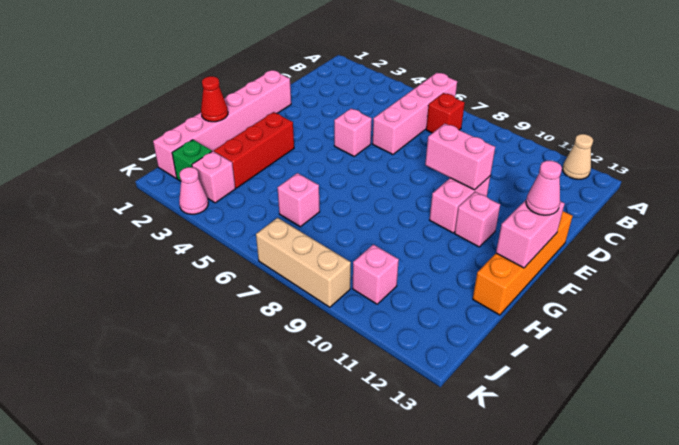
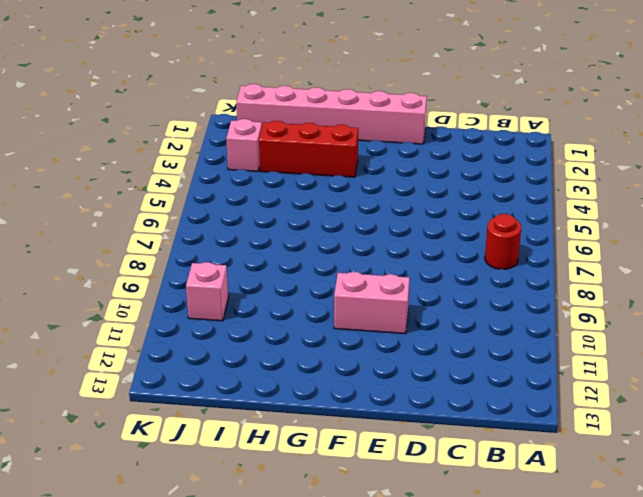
red 1x1 round brick [485,214,521,269] -> red 1x1 brick [426,93,465,133]
none -> pink 1x4 brick [373,73,457,155]
none -> tan 1x1 cone [562,134,593,179]
none -> pink 1x1 brick [334,108,372,156]

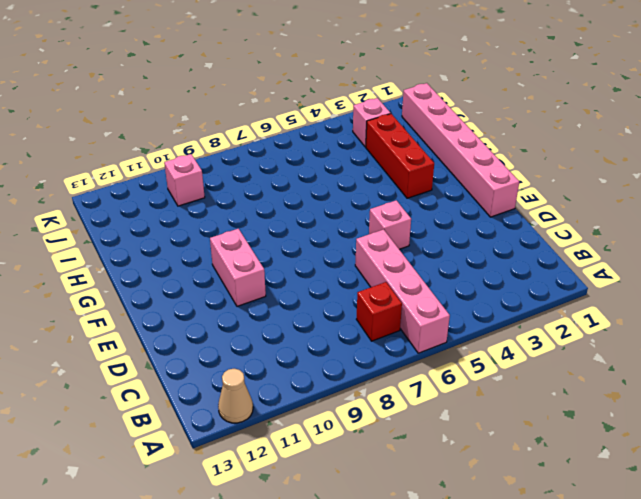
none -> orange 1x4 brick [473,211,573,315]
none -> pink 1x1 brick [455,192,500,247]
none -> pink 1x1 brick [277,173,320,227]

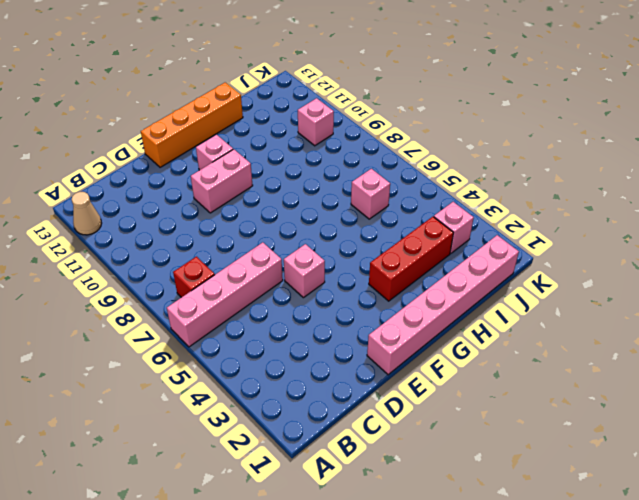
none -> green 1x1 brick [172,140,212,181]
none -> pink 1x1 cone [179,167,208,214]
none -> tan 1x3 brick [256,218,351,307]

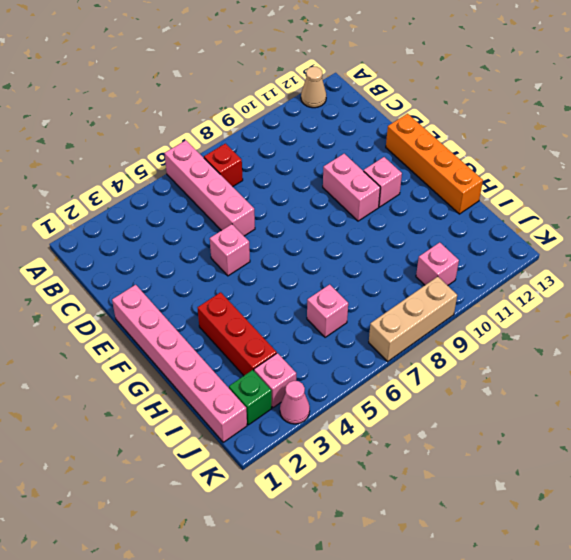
none -> pink 1x2 brick [425,124,495,190]
none -> pink 1x2 brick [496,200,565,268]
none -> red 1x1 cone [201,76,228,122]

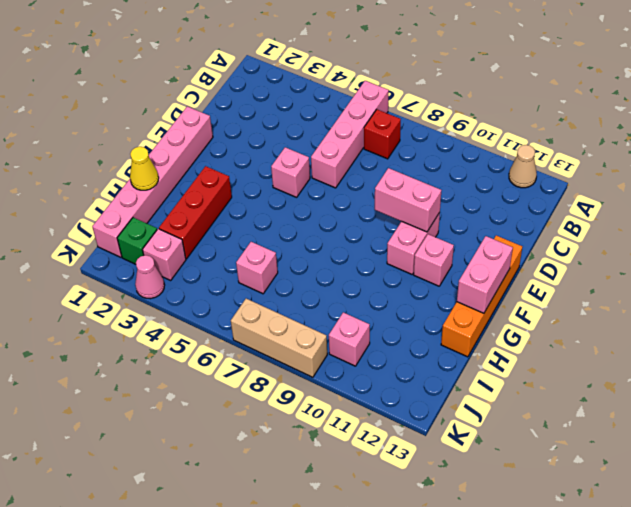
yellow 1x1 cone [130,147,159,190] -> red 1x1 cone [201,76,228,122]
none -> pink 1x1 cone [526,161,562,215]

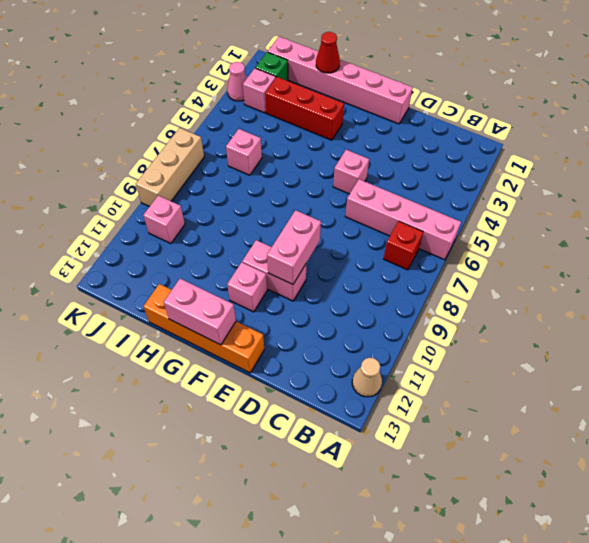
none -> pink 1x1 cone [526,161,562,215]

